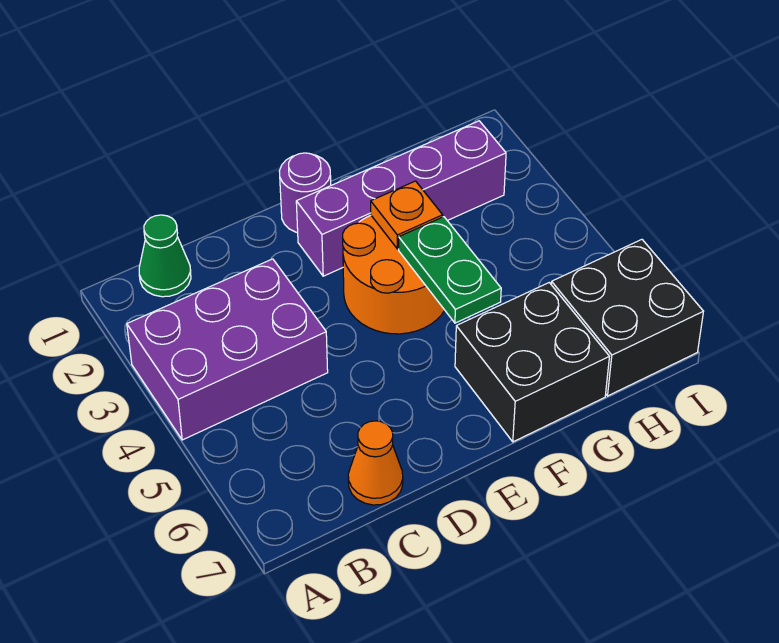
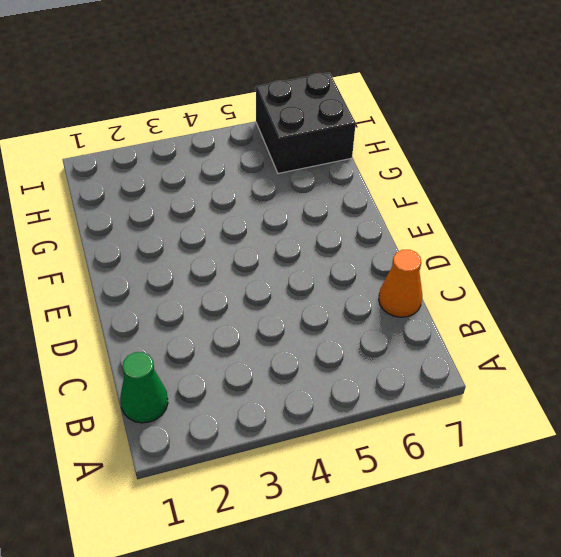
none -> purple 2x3 brick [127,259,328,440]
none -> purple 1x1 round brick [279,153,331,233]

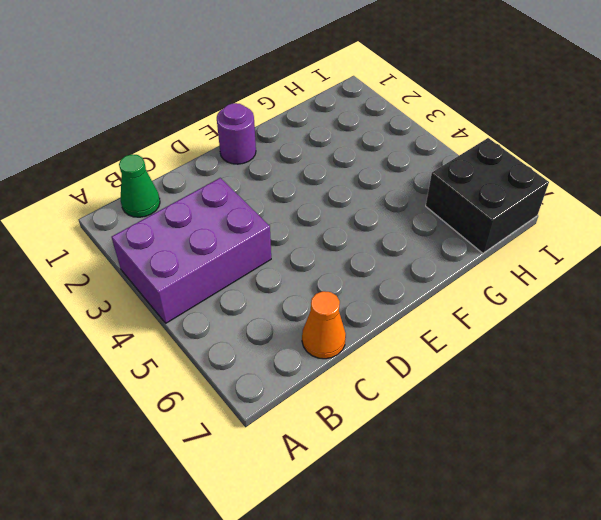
none -> purple 1x4 brick [296,121,506,276]
none -> orange 2x2 round brick [343,215,444,334]

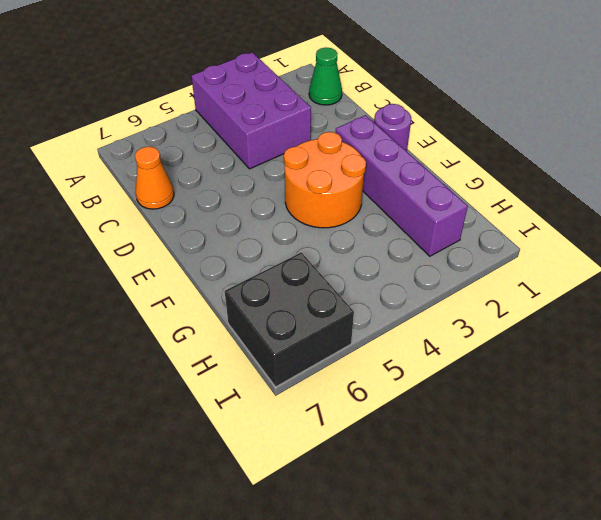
none -> black 2x2 brick [455,283,609,442]
none -> orange 1x1 plate [371,181,443,249]

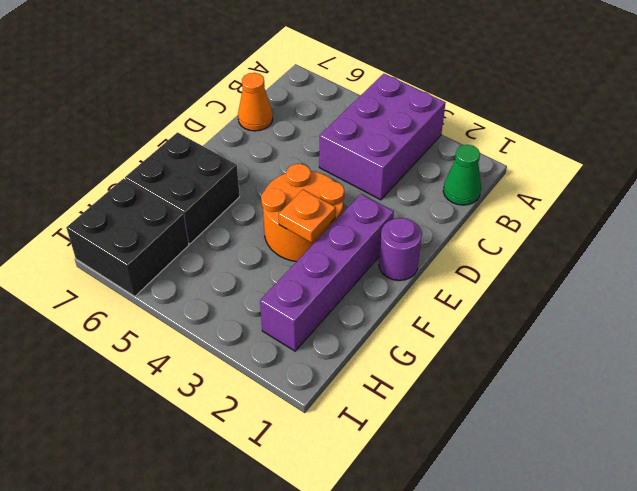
none -> green 1x2 plate [399,217,501,323]

